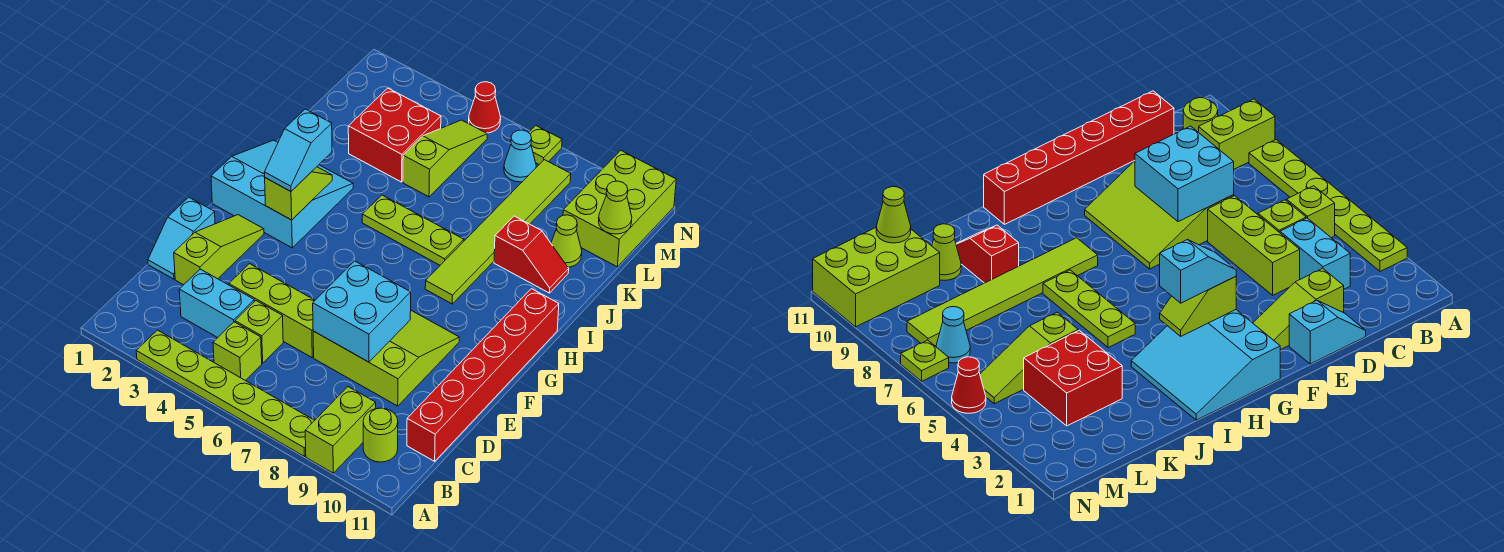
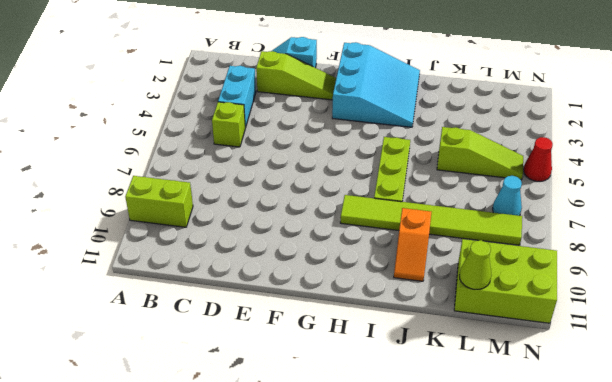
orange 1x2 slope [394,208,431,281] -> red 1x2 slope [494,216,569,293]
none -> lime 1x6 plate [136,330,315,456]
none -> lime 1x1 brick [213,322,262,381]
none -> lime 1x1 round brick [363,408,398,462]

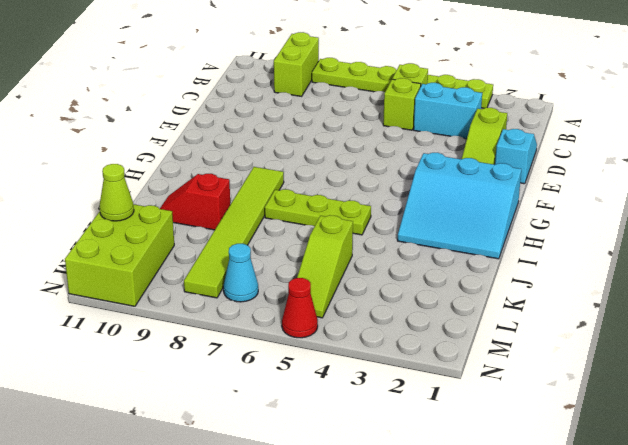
none -> lime 1x1 round brick [363,408,398,462]
none -> red 1x6 brick [407,289,559,461]
none -> lime 1x3 brick [229,264,315,357]

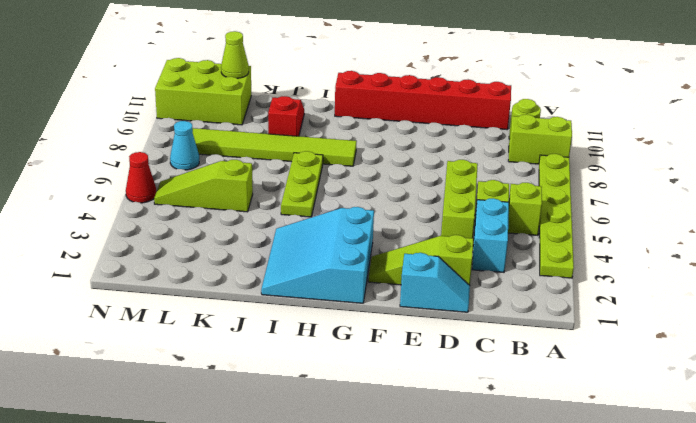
none -> lime 3x3 slope [313,311,459,406]
none -> red 2x2 brick [348,88,441,182]
none -> lime 1x1 cone [551,215,582,267]

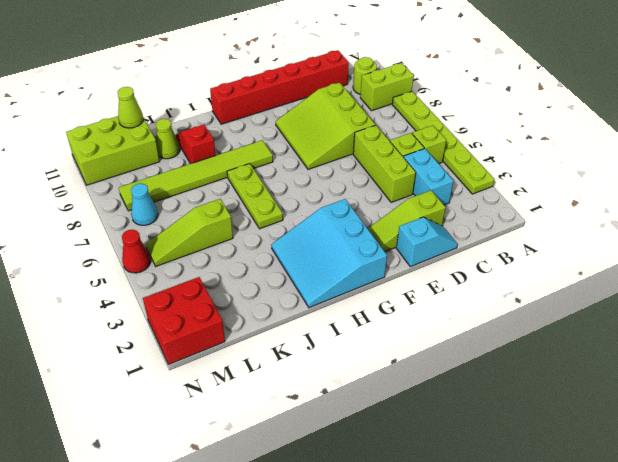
red 2x2 brick [143,277,225,364] -> red 2x2 brick moved to [348,88,441,182]
none -> lime 1x1 plate [529,126,562,164]
none -> cyan 2x2 brick [313,261,411,362]
none -> lime 1x2 slope [265,167,332,220]

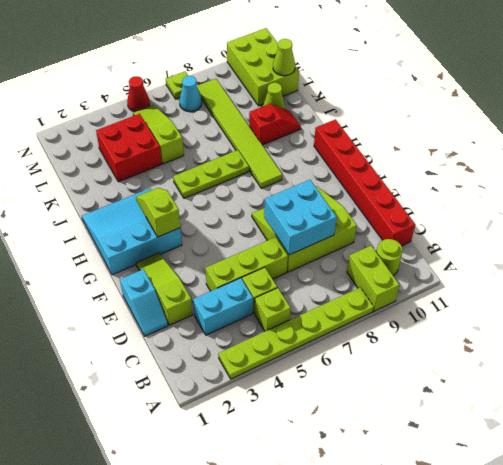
none -> cyan 1x2 slope [264,109,332,191]

